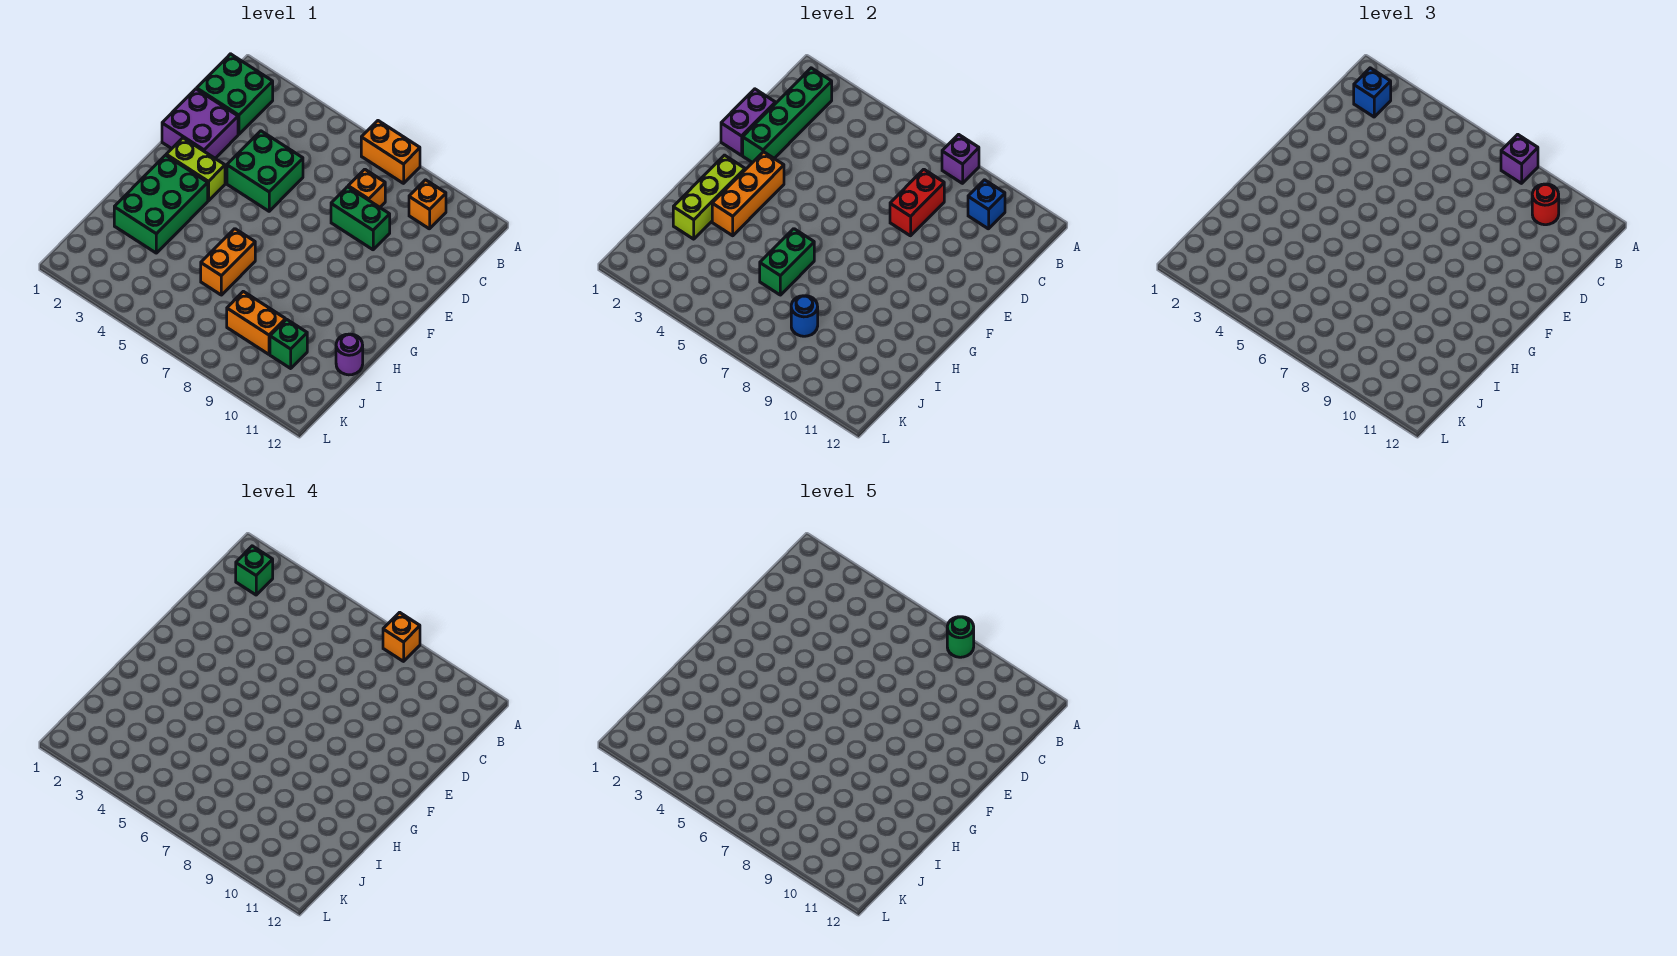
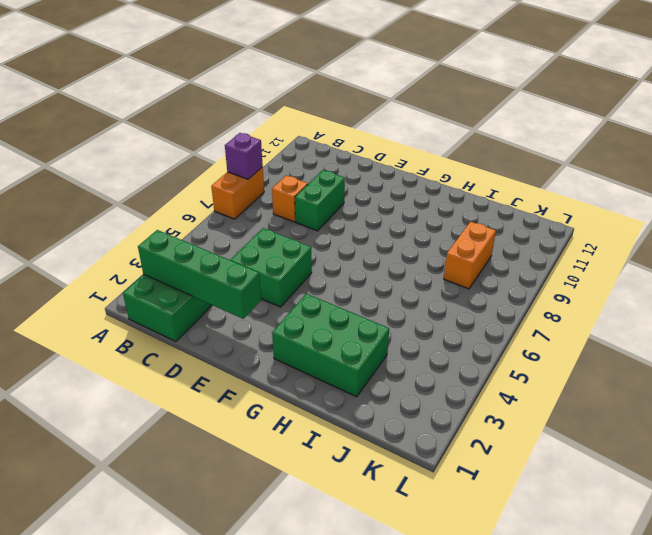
none -> orange 1x1 brick [409,180,446,229]
none -> purple 2x2 brick [162,89,238,158]
none -> lime 1x2 brick [166,138,225,201]

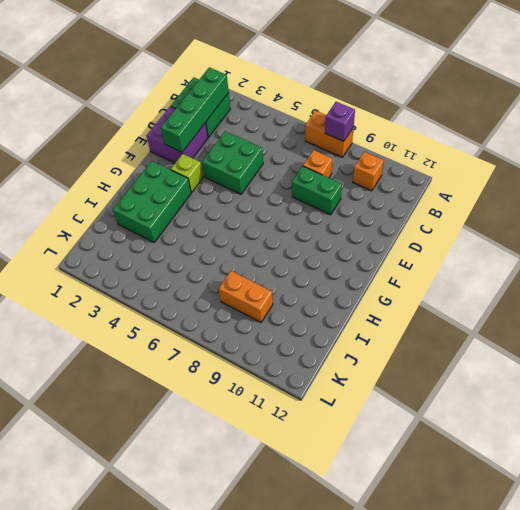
lime 1x1 brick [171,154,203,193] -> lime 1x2 brick [166,138,225,201]
none -> orange 1x2 brick [201,229,255,295]
none -> purple 1x1 round brick [336,334,363,375]
none -> green 1x1 brick [270,319,307,368]

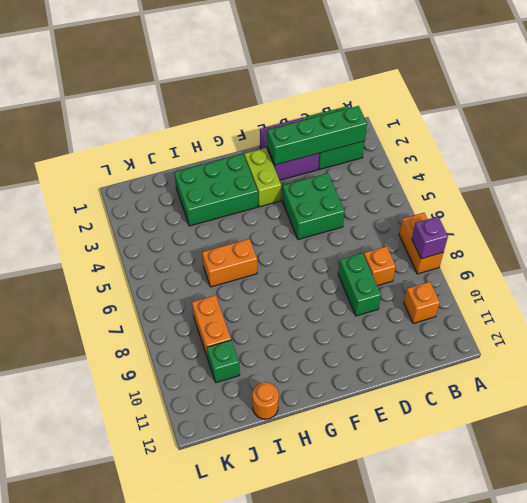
orange 1x1 round brick [252,382,279,419] -> purple 1x1 round brick [336,334,363,375]
none -> blue 1x1 brick [968,180,1005,229]
none -> red 1x2 brick [890,169,944,236]
none -> purple 1x2 brick [721,89,775,155]

